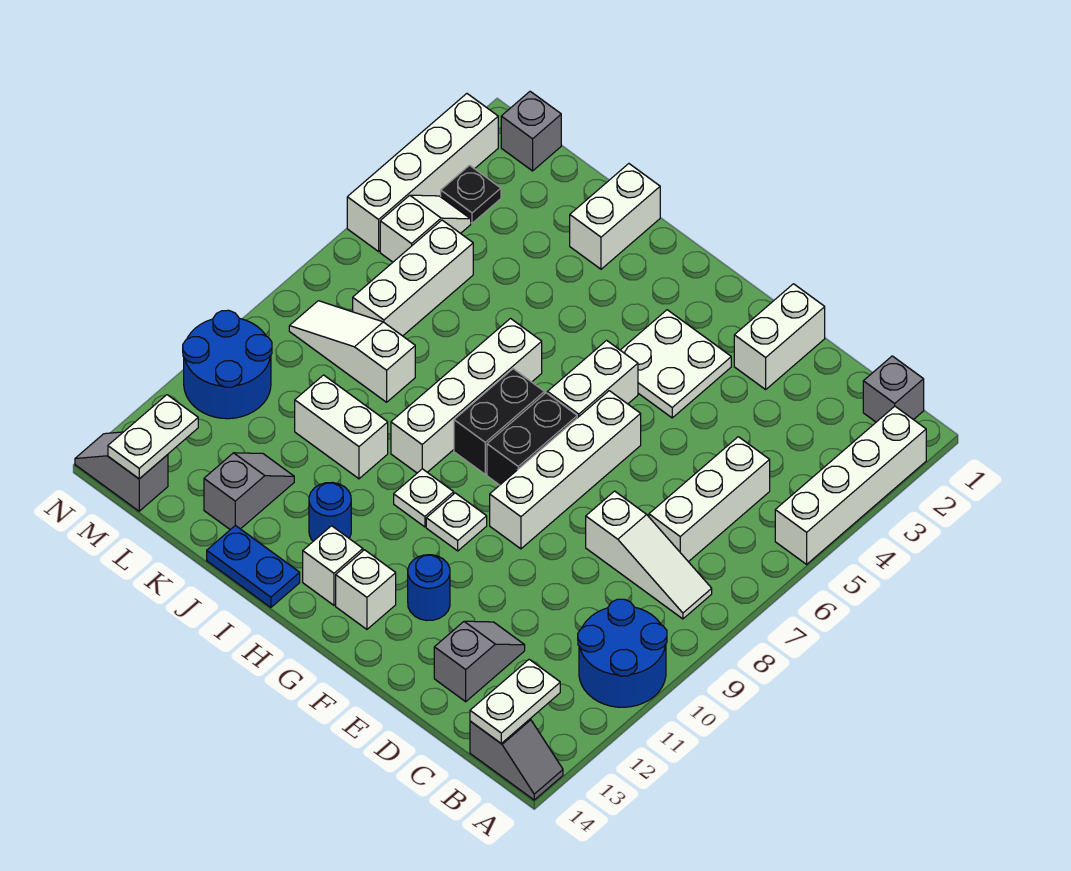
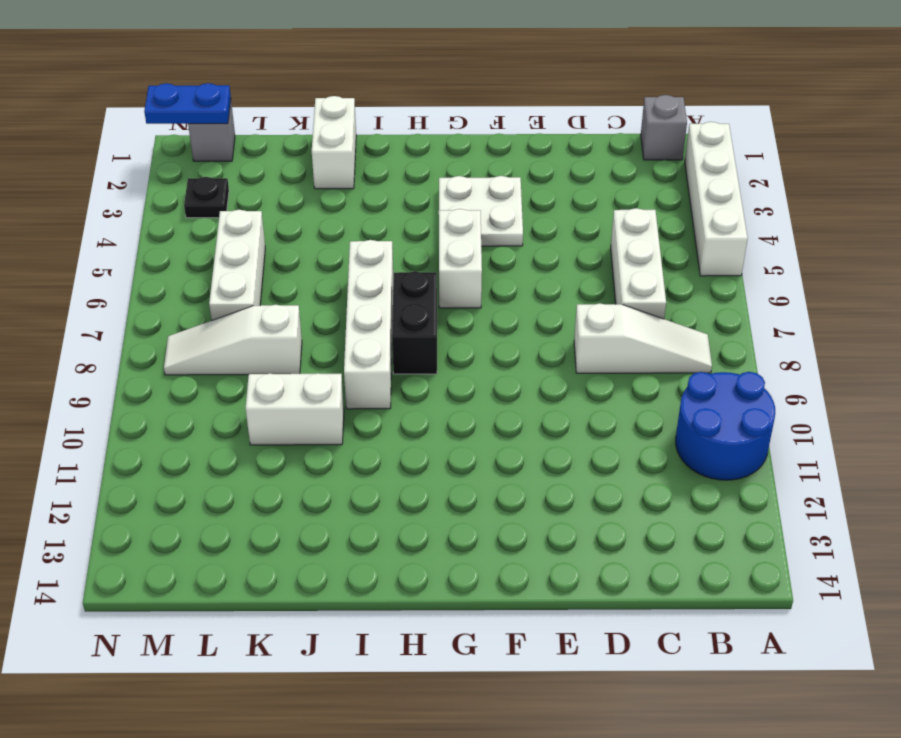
blue 1x2 plate [144,83,231,124] -> blue 1x2 plate moved to [207,525,300,607]
none -> grey 1x2 slope [470,719,563,800]
none -> grey 1x2 slope [434,621,525,702]
none -> white 1x2 brick [734,284,825,389]
none -> white 1x4 brick [490,391,641,549]

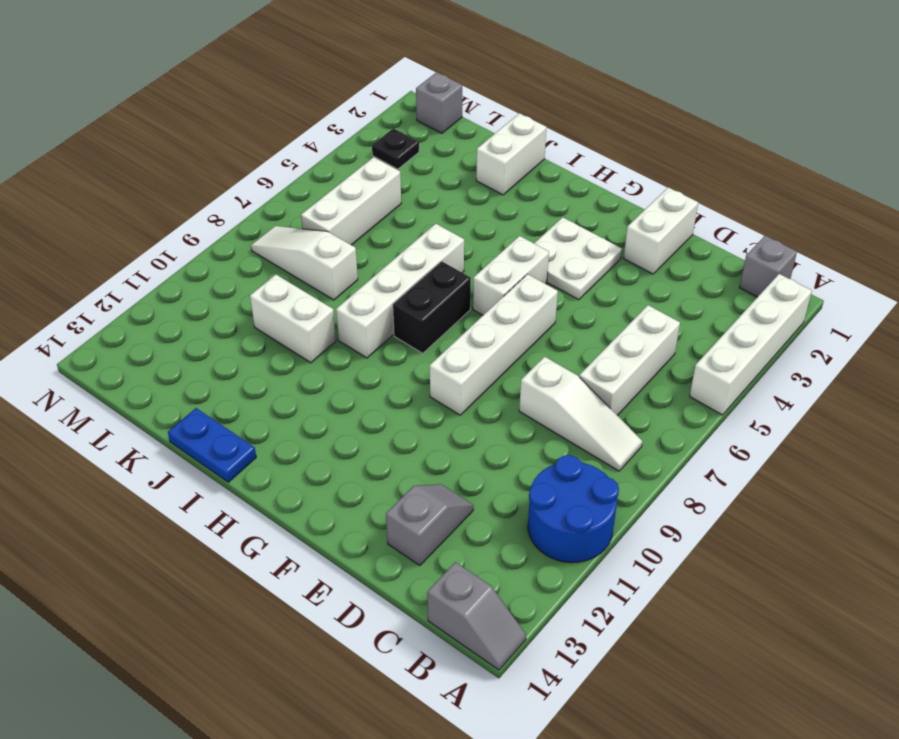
none -> blue 1x1 round brick [408,555,450,621]
none -> black 1x2 brick [487,393,577,485]
none -> white 1x1 plate [426,493,487,551]
none -> white 1x1 brick [336,550,396,629]

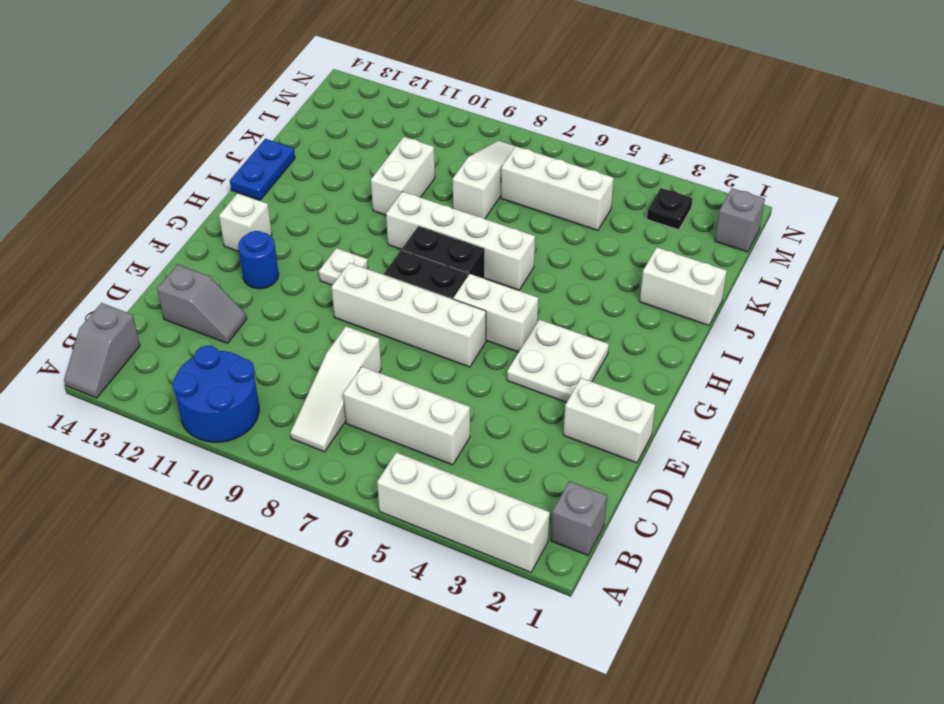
none -> white 1x1 plate [394,469,454,527]
none -> white 1x1 brick [303,526,363,605]
none -> blue 1x1 round brick [309,482,351,541]
none -> grey 1x2 slope [204,453,294,530]

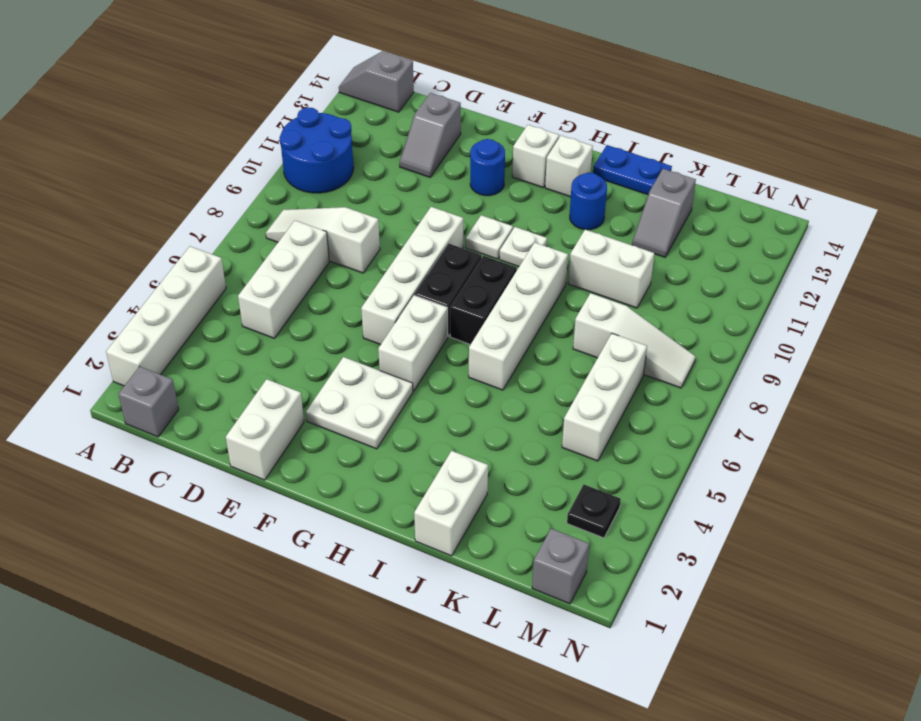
none -> white 1x2 slope [380,195,471,262]
none -> blue 2x2 round brick [183,310,272,419]
none -> grey 1x2 slope [75,432,168,511]
none -> white 1x4 brick [347,94,498,251]

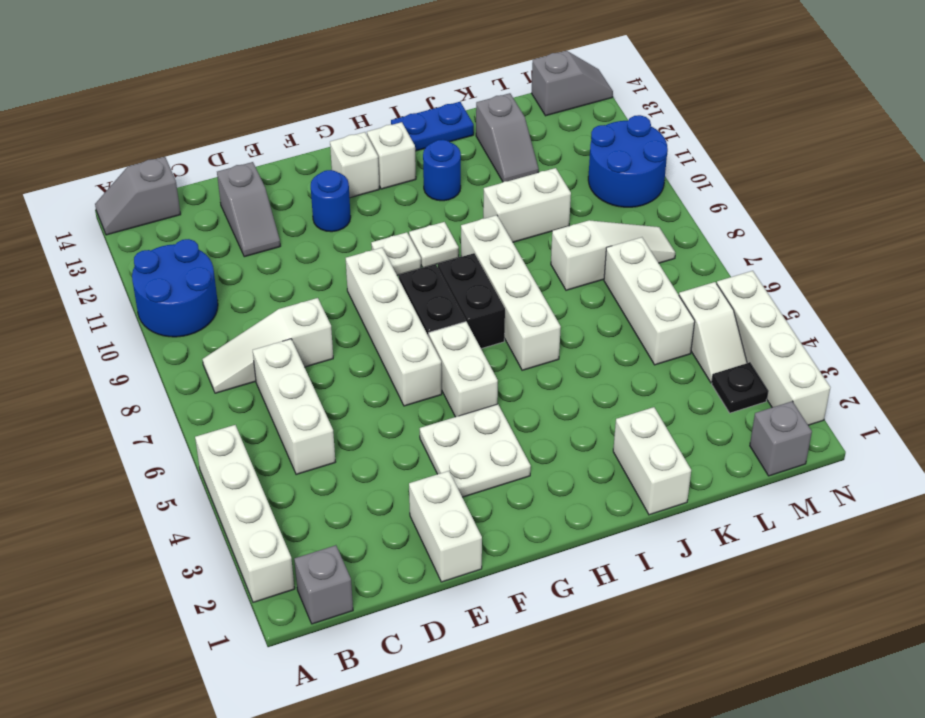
none -> white 1x2 plate [470,659,560,743]
none -> white 1x2 plate [108,395,198,479]

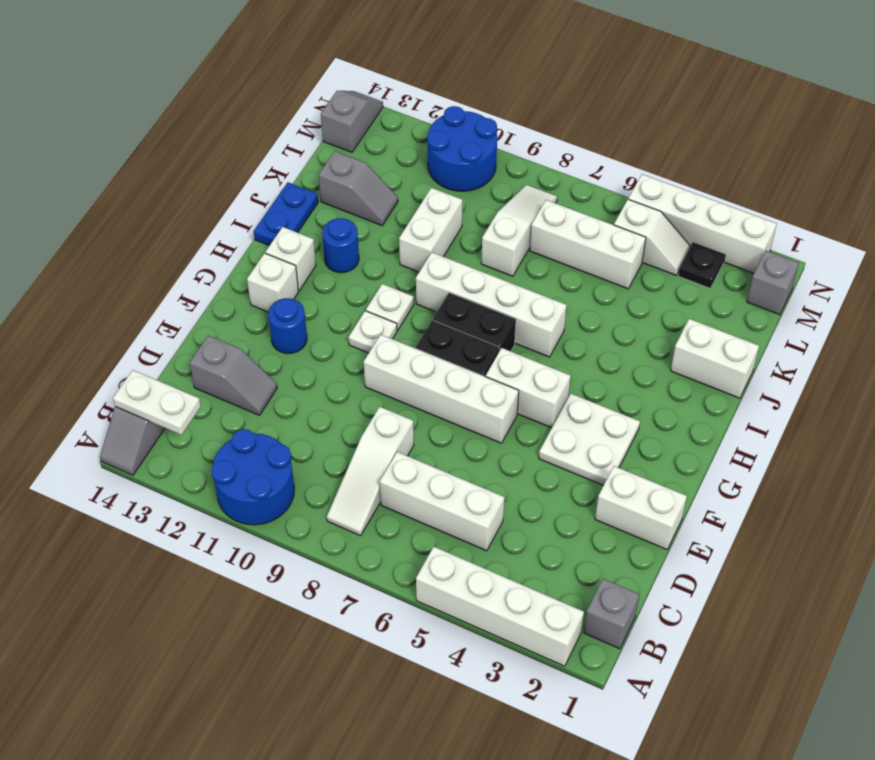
none -> white 1x2 plate [108,395,198,479]

